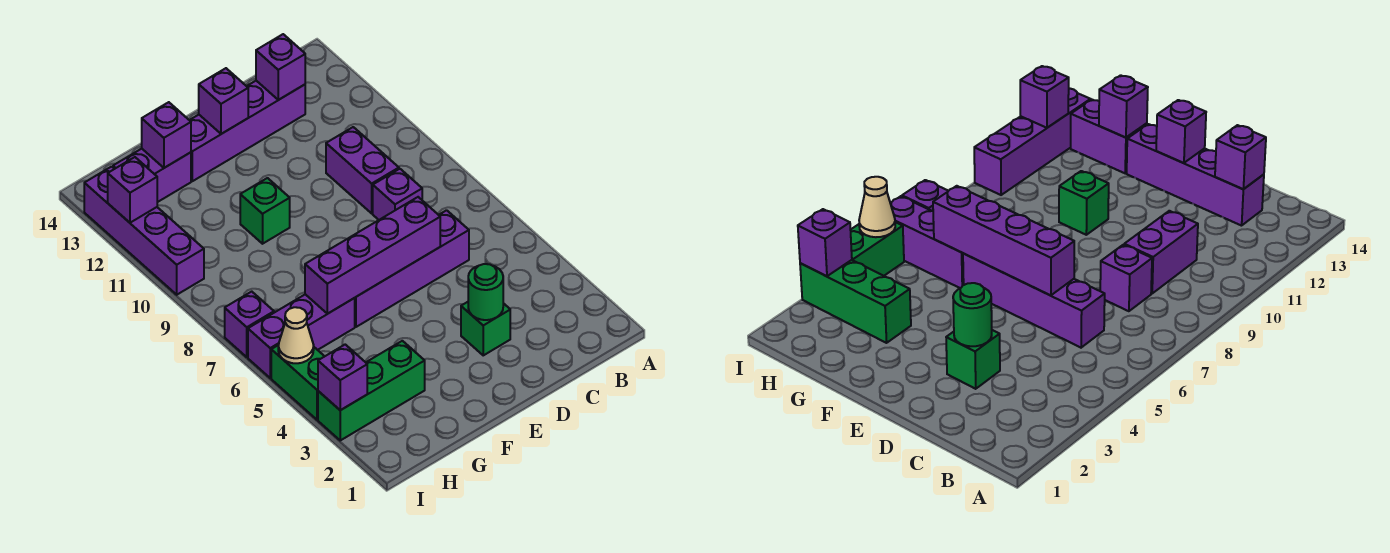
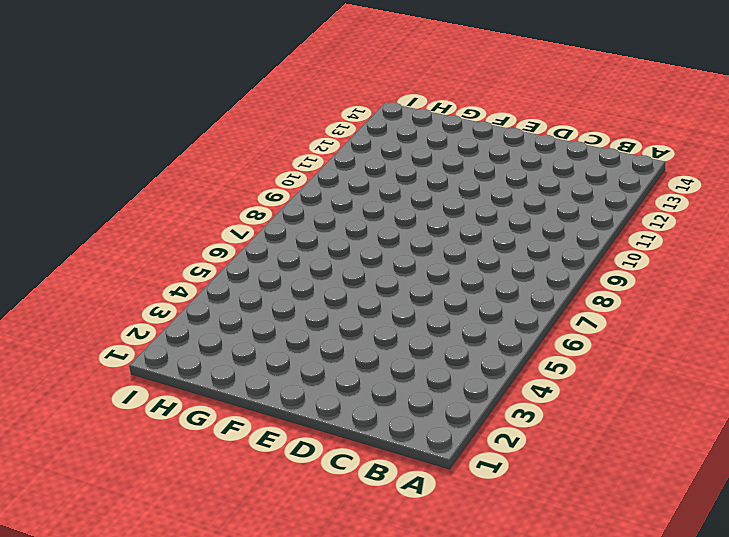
none -> purple 1x4 brick [355,210,469,327]
none -> purple 1x1 brick [373,169,422,220]
none -> purple 1x2 brick [326,127,399,213]

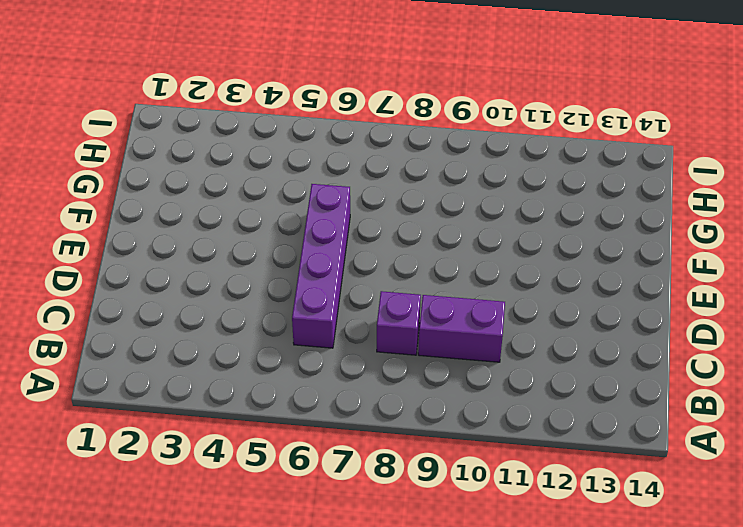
none -> purple 1x4 brick [190,81,305,181]
none -> green 1x1 brick [461,302,510,355]
none -> green 1x1 brick [240,178,290,244]

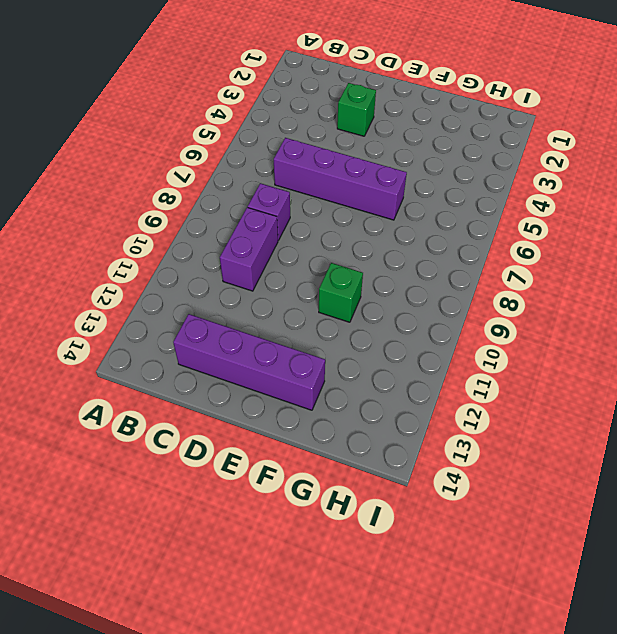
none -> green 1x3 brick [318,341,425,440]
none -> purple 1x3 brick [248,294,355,378]
none -> purple 1x2 brick [113,149,191,202]

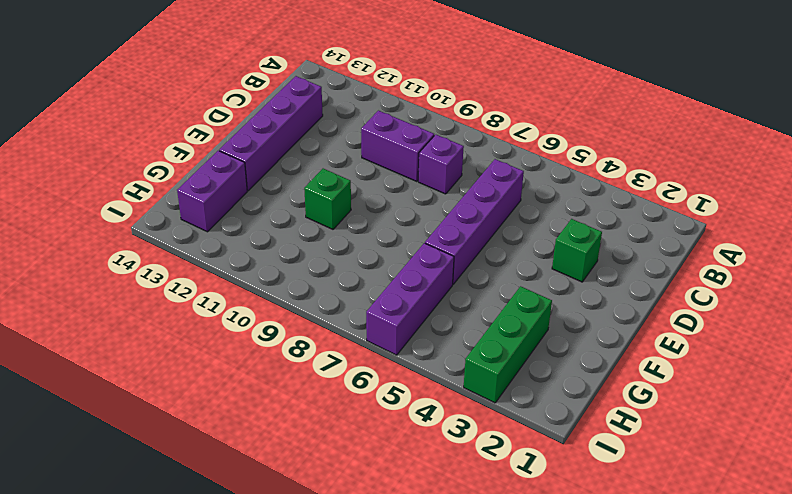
none -> green 1x2 brick [271,345,325,420]
none -> purple 1x1 brick [225,292,274,357]
none -> purple 1x4 brick [84,167,204,295]

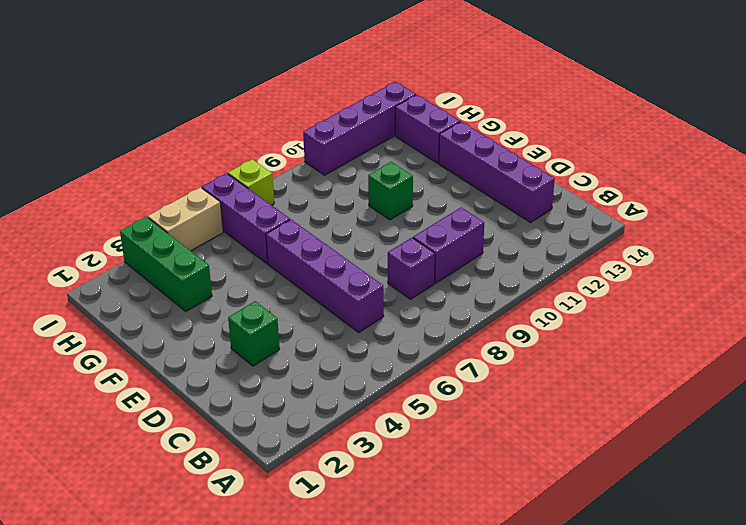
tan 1x2 brick [148,187,223,251] -> green 1x2 brick [271,345,325,420]
lime 1x1 brick [228,159,274,205] -> purple 1x1 brick [225,292,274,357]
none -> purple 1x1 brick [256,34,305,100]
none -> green 1x1 round brick [468,264,503,320]
none -> purple 1x4 brick [305,197,440,314]

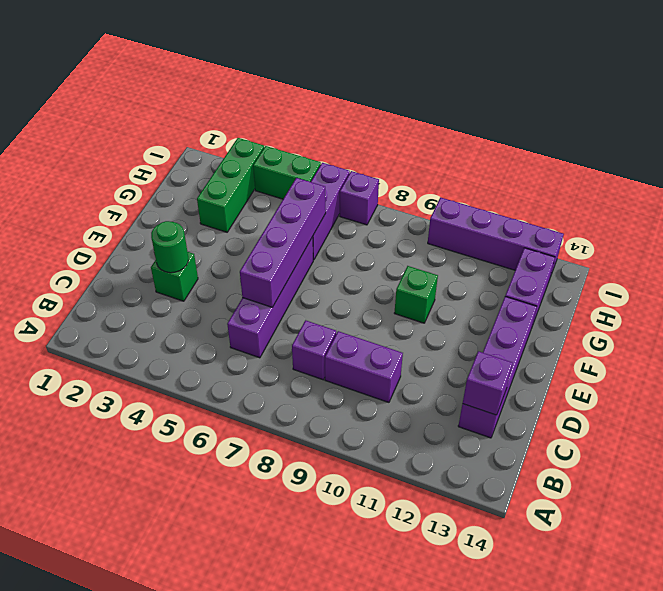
none -> purple 1x1 brick [199,68,248,134]
none -> purple 1x1 brick [142,102,191,168]
none -> purple 1x1 brick [318,345,367,410]

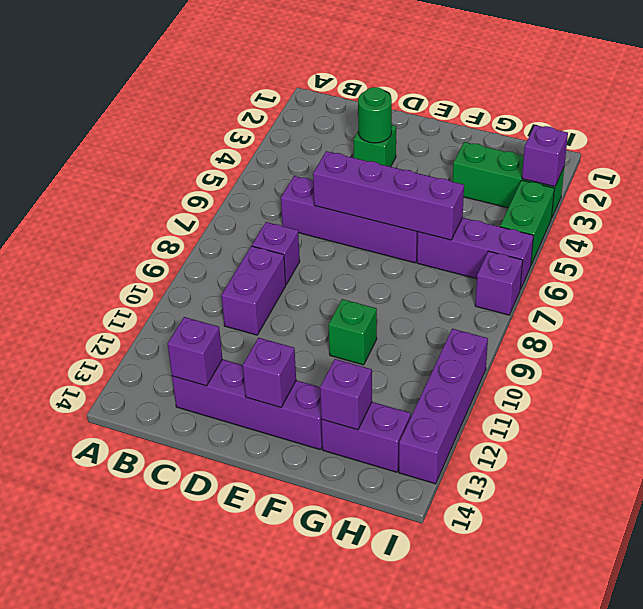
none -> tan 1x1 cone [278,307,314,363]
none -> purple 1x1 brick [108,157,157,223]

